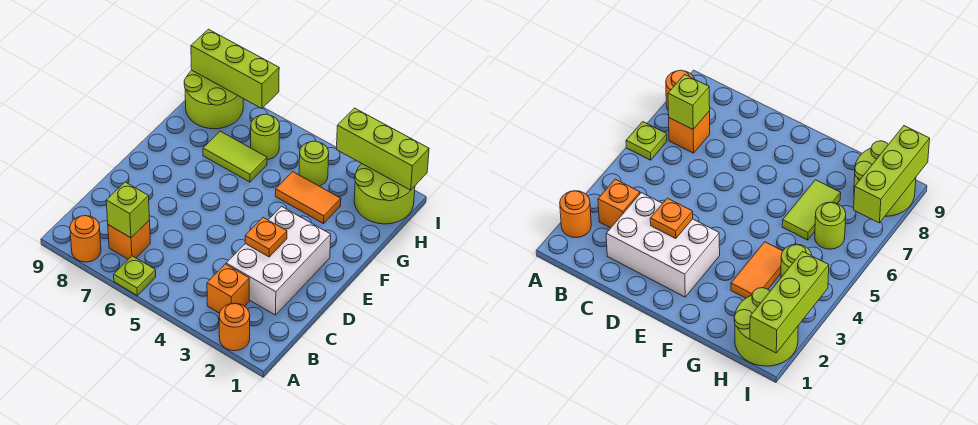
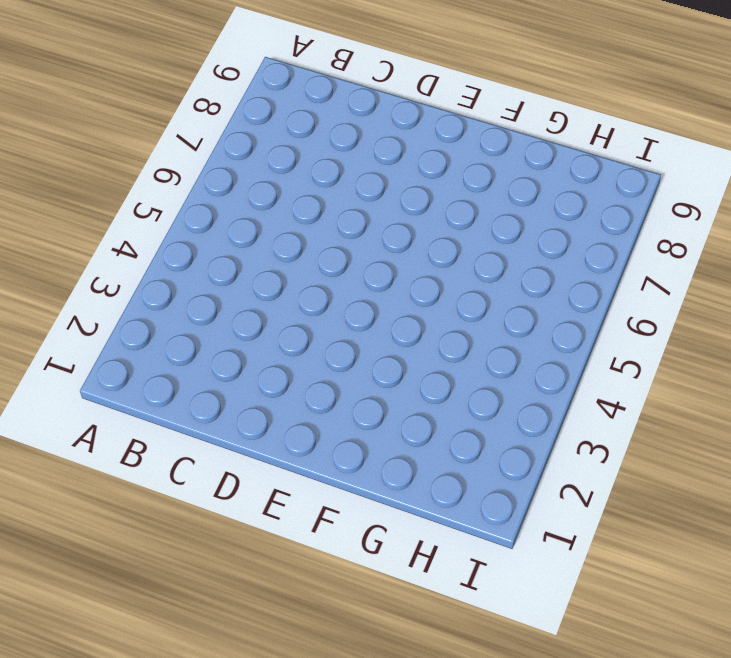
none -> orange 1x1 round brick [219,303,250,351]
none -> lime 1x1 plate [114,256,156,295]
none -> orange 1x1 round brick [70,216,101,262]

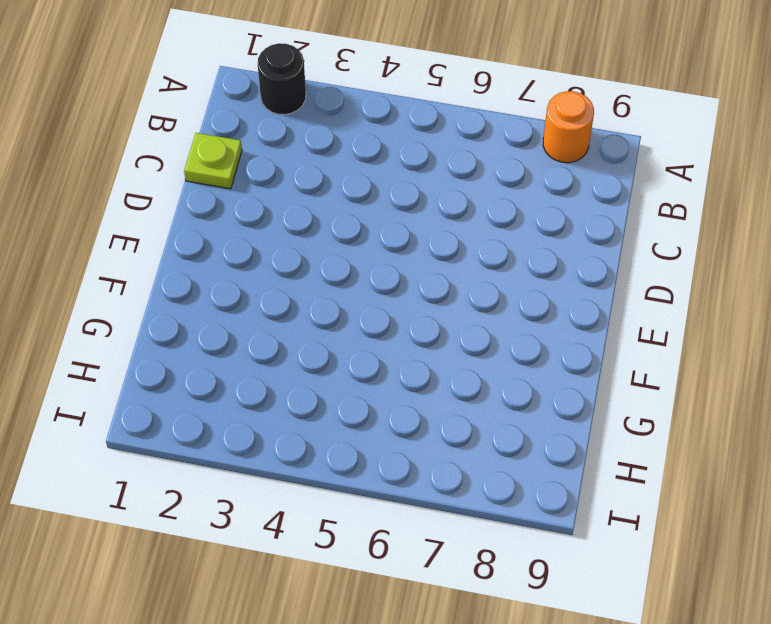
black 1x1 round brick [258,43,306,115] -> orange 1x1 round brick [219,303,250,351]
lime 1x1 plate [184,133,242,189] -> lime 1x1 plate moved to [114,256,156,295]
none -> orange 1x1 brick [207,264,249,313]
none -> orange 1x1 brick [108,220,150,259]
none -> white 2x3 brick [226,207,331,315]

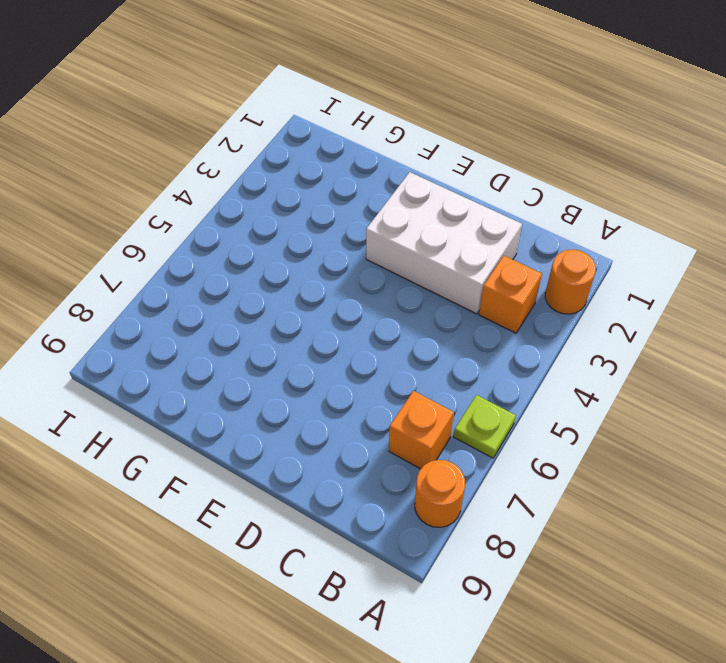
none -> orange 1x2 tile [275,172,341,224]
none -> lime 1x2 tile [203,131,267,182]
none -> lime 2x2 round brick [354,164,415,224]

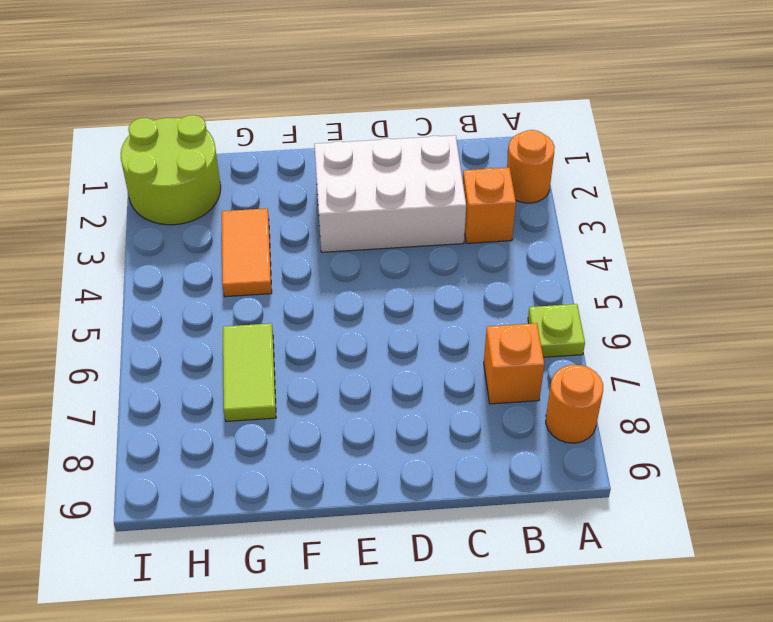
none -> lime 1x1 round brick [299,141,329,186]
none -> lime 1x1 round brick [251,114,280,160]
none -> lime 2x2 round brick [184,70,243,129]

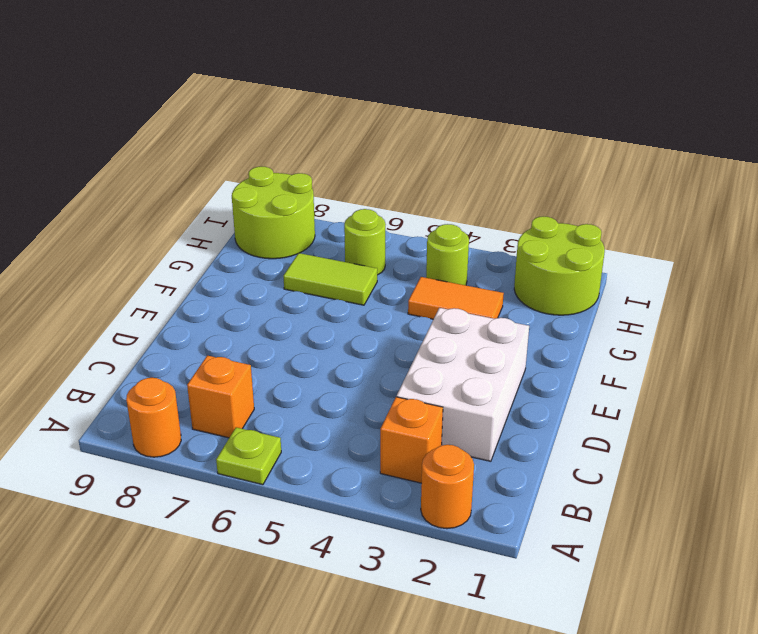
none -> lime 1x1 brick [106,182,149,238]
none -> orange 1x1 plate [245,217,287,257]
none -> lime 1x3 brick [337,108,429,190]

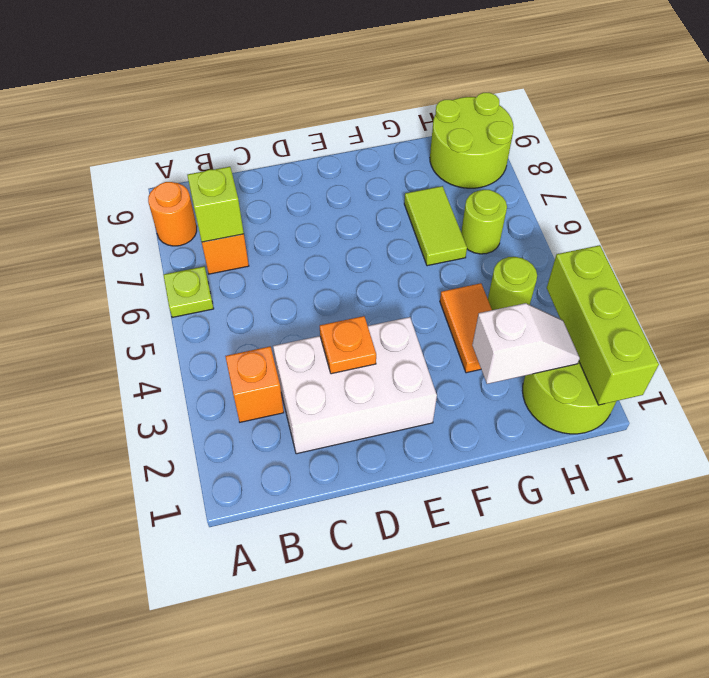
white 1x2 slope [472,303,580,384] -> none
none -> orange 1x1 round brick [219,303,250,351]
none -> lime 1x3 brick [191,29,279,109]

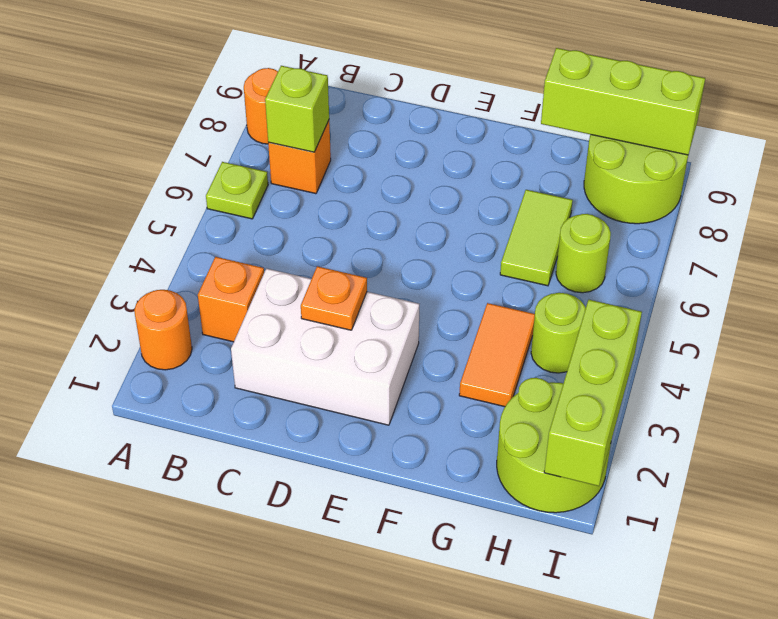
lime 1x3 brick [541,48,705,155] -> lime 1x3 brick turned to [191,29,279,109]

